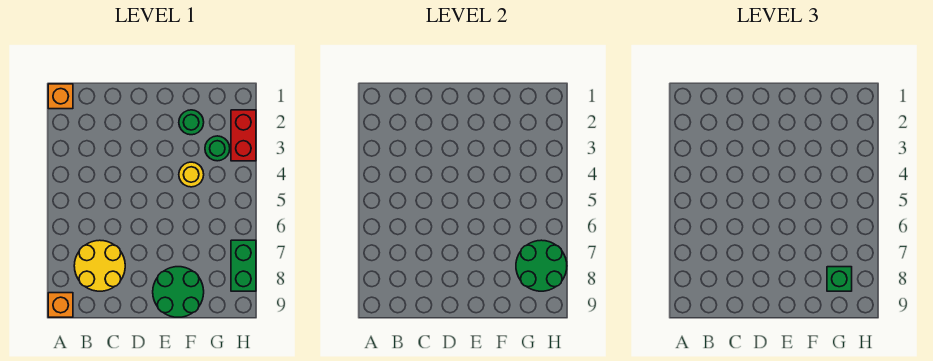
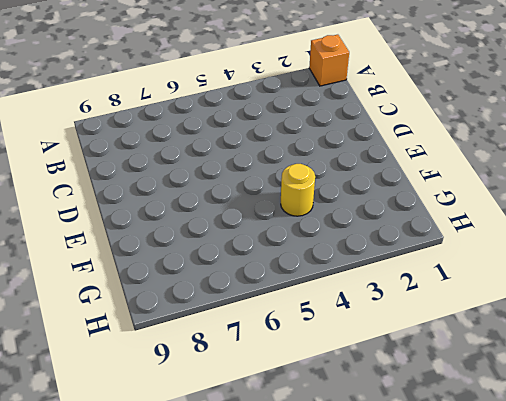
none -> orange 1x1 brick [48,293,73,317]
none -> yellow 2x2 round brick [74,240,125,291]

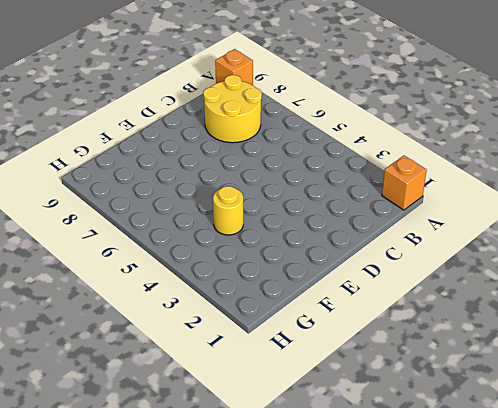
none -> green 2x2 round brick [153,267,204,317]
none -> green 1x1 round brick [179,110,204,135]

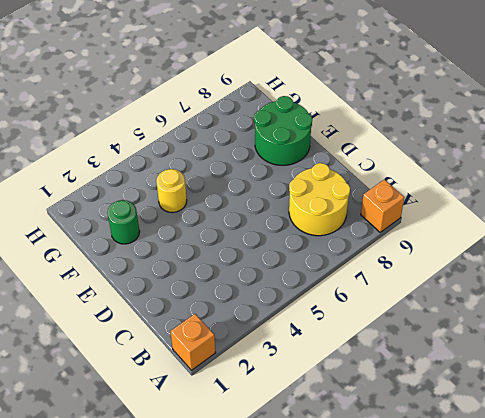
none -> green 1x1 round brick [205,136,230,161]
none -> red 1x2 brick [231,110,256,161]

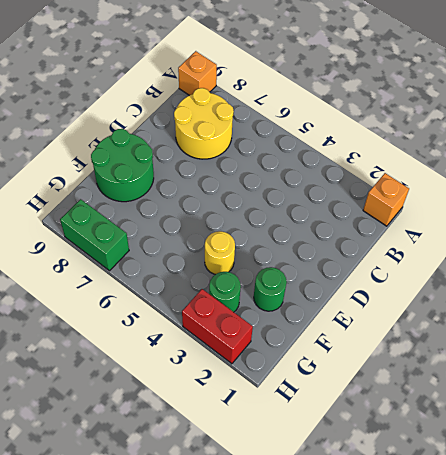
none -> green 2x2 round brick [516,240,567,291]
none -> green 1x1 brick [827,267,852,291]

